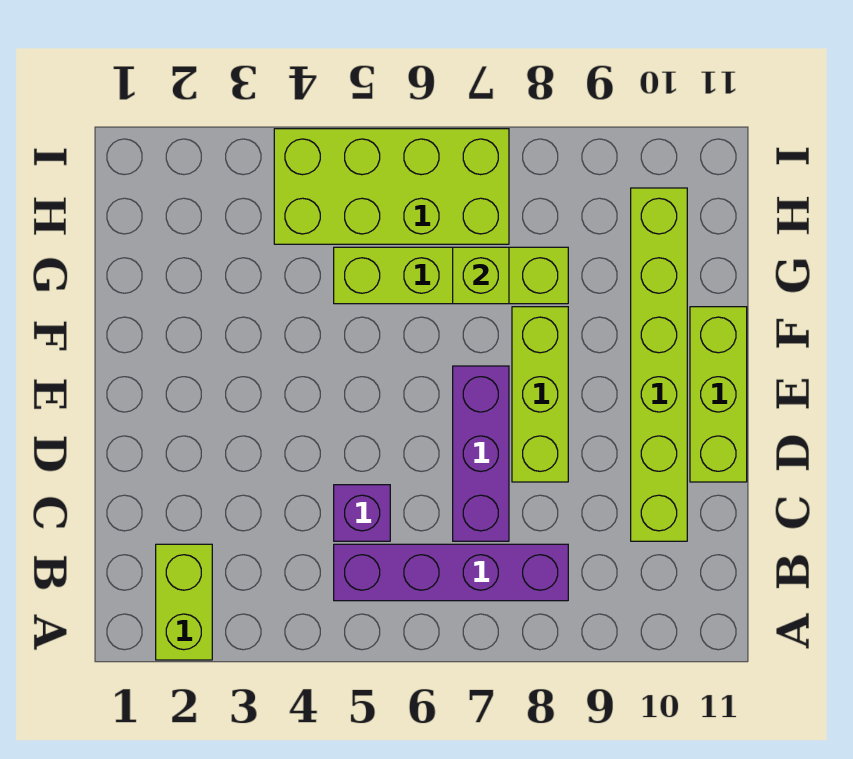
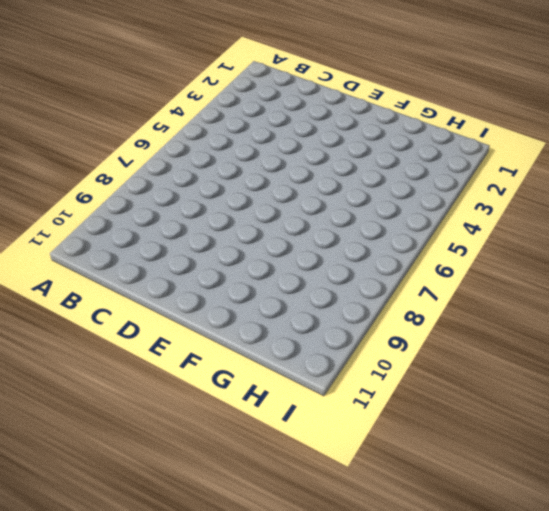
none -> lime 1x2 brick [156,544,212,660]
none -> purple 1x4 brick [334,544,568,601]

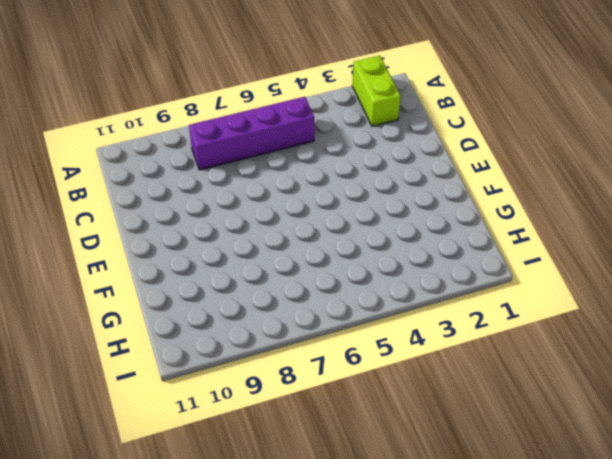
none -> purple 1x1 brick [334,485,390,541]
none -> purple 1x3 brick [453,366,509,541]

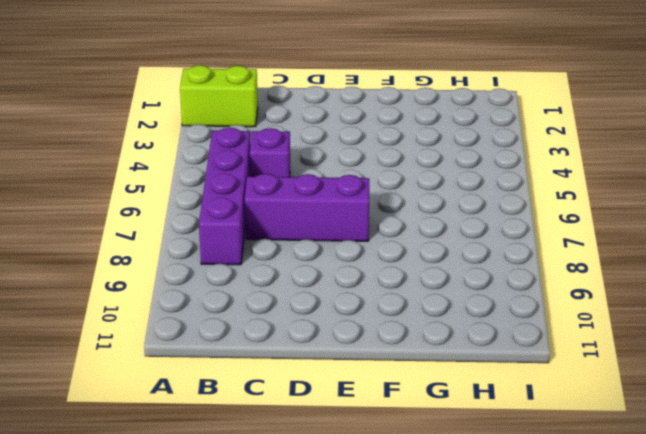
none -> lime 1x6 brick [631,188,687,541]
none -> lime 1x3 brick [512,307,568,482]

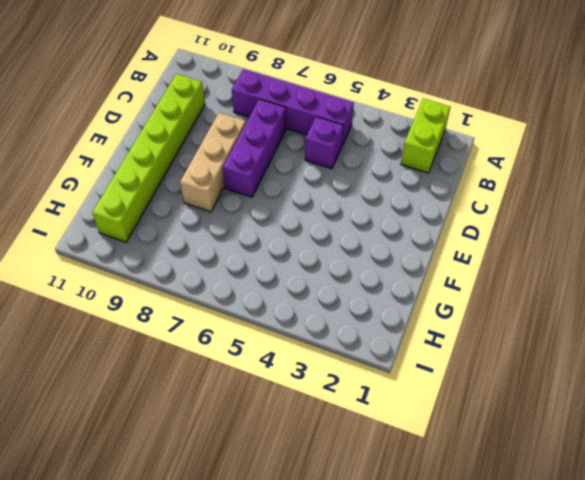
tan 1x3 brick [180,113,246,212] -> lime 1x3 brick [512,307,568,482]
none -> lime 1x3 brick [690,307,747,482]
none -> lime 1x4 brick [334,247,568,304]

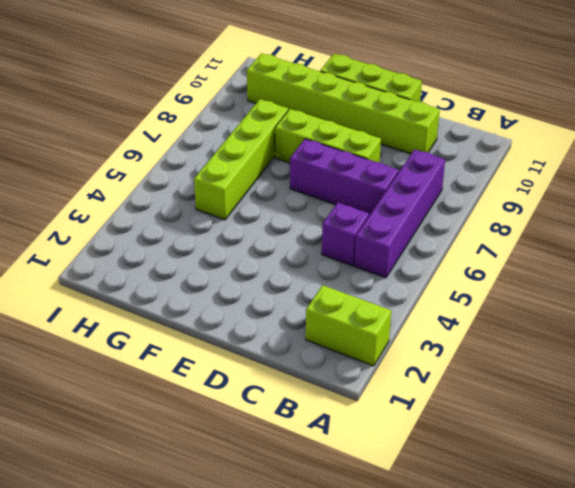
none -> lime 2x4 brick [274,129,509,244]
none -> lime 1x1 brick [453,247,509,304]

